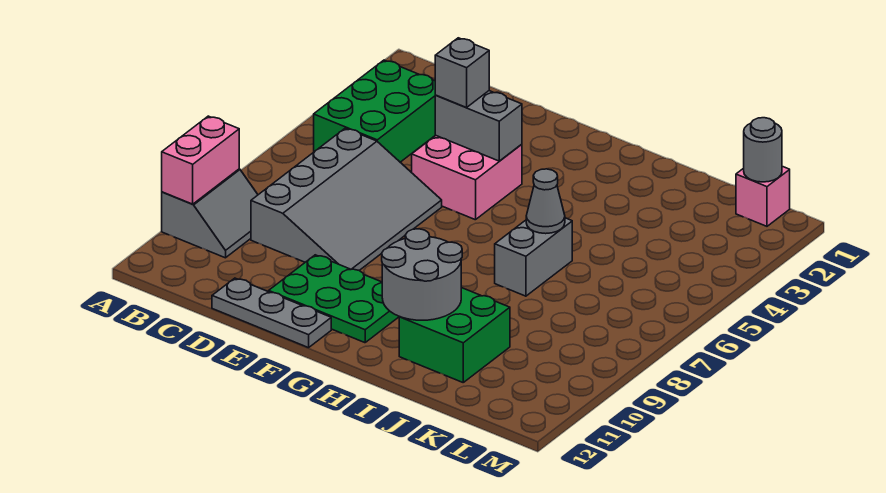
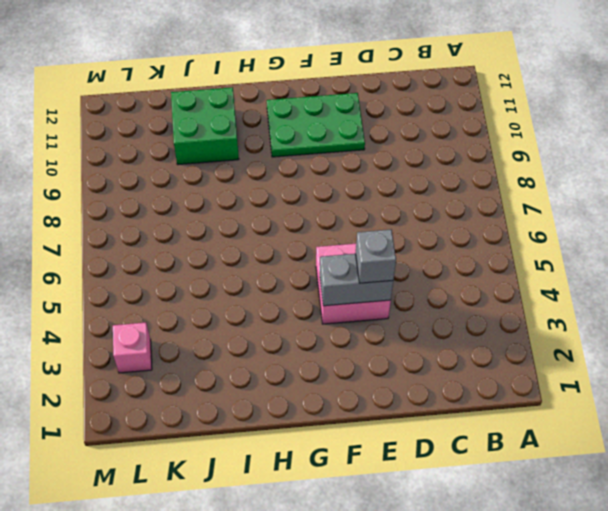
pink 1x1 brick [113,323,152,373] -> pink 1x1 brick moved to [736,166,790,226]
none -> grey 2x2 slope [162,169,258,258]
none -> green 2x3 brick [314,60,435,162]
none -> grey 3x4 slope [251,128,442,270]

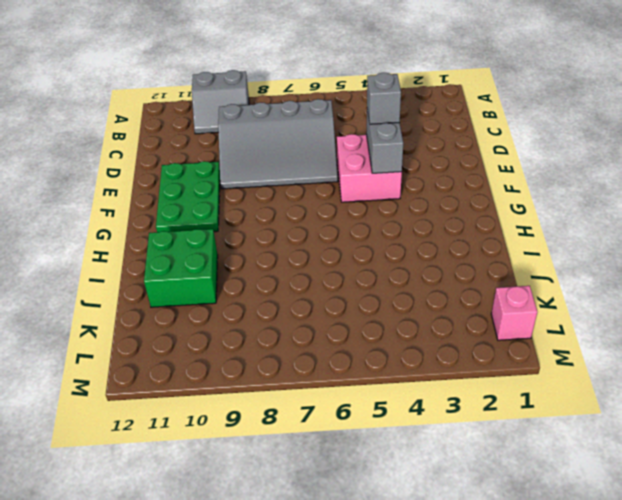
none -> green 2x3 brick [314,60,435,162]
none -> grey 1x3 plate [212,278,331,348]
none -> grey 1x2 brick [495,218,572,296]

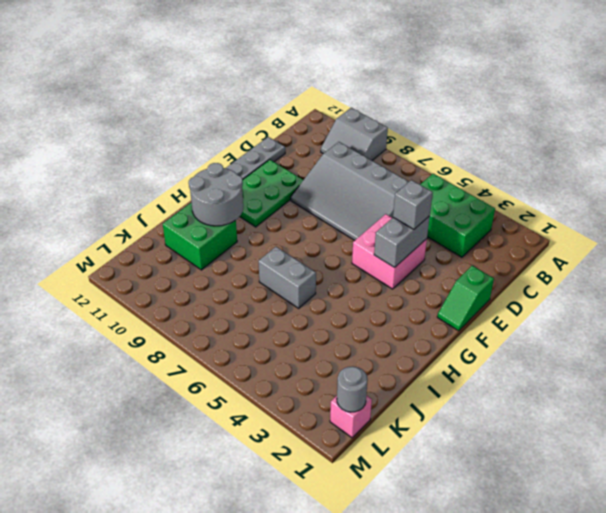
green 1x2 slope [437,266,494,331] -> none
none -> pink 1x2 brick [162,116,239,204]
none -> grey 1x1 cone [526,169,565,234]

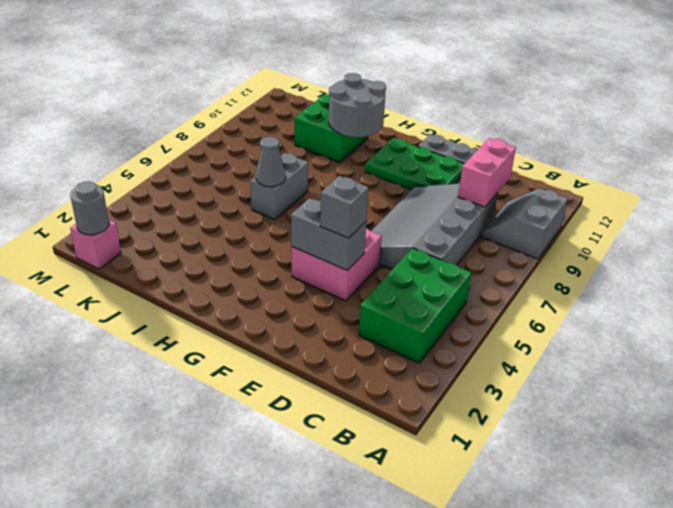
pink 1x2 brick [458,138,516,207] -> pink 1x2 brick moved to [162,116,239,204]

